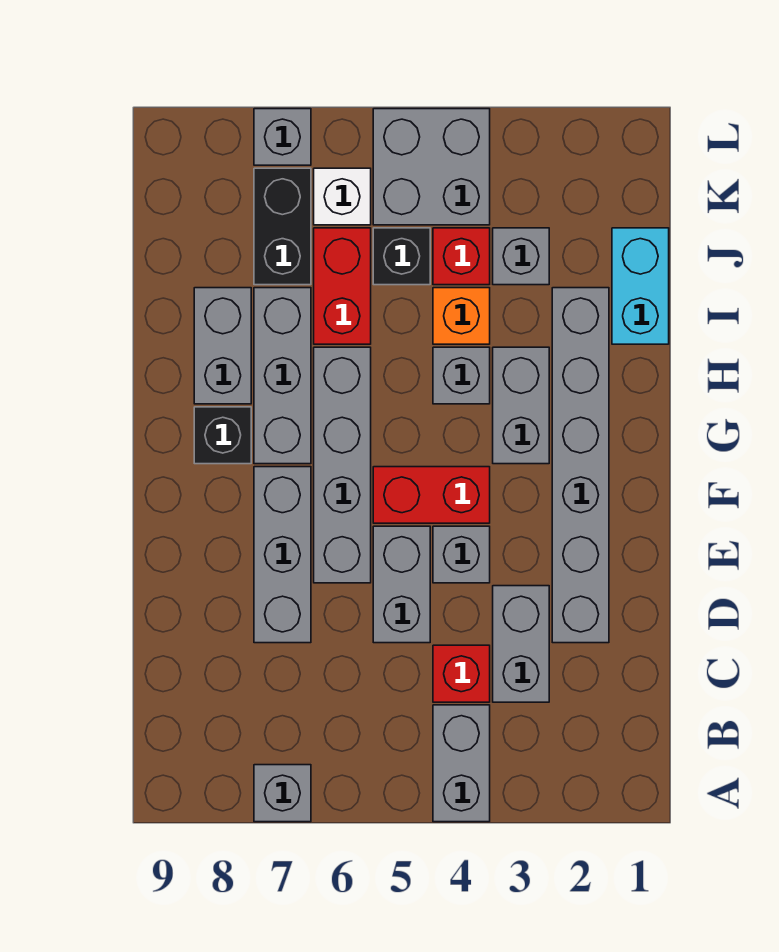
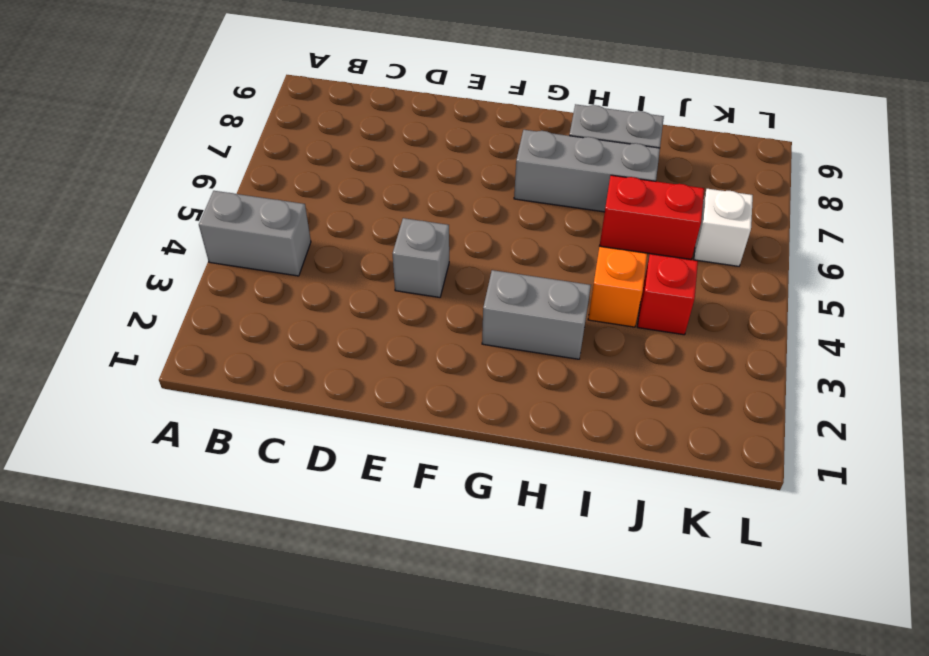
none -> grey 1x1 brick [254,765,311,822]
none -> grey 1x2 brick [493,586,549,702]
none -> red 1x1 brick [433,645,490,702]

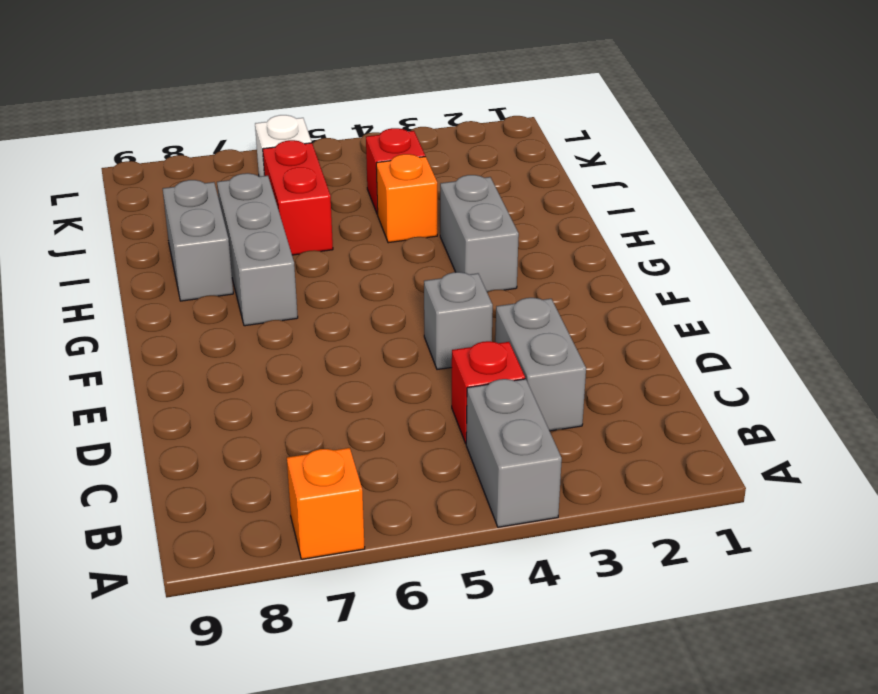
orange 1x1 brick [287,448,365,559] -> grey 1x1 brick [254,765,311,822]
none -> grey 1x6 brick [552,288,609,643]
none -> grey 1x2 brick [373,526,430,643]
none -> grey 1x3 brick [254,467,311,643]

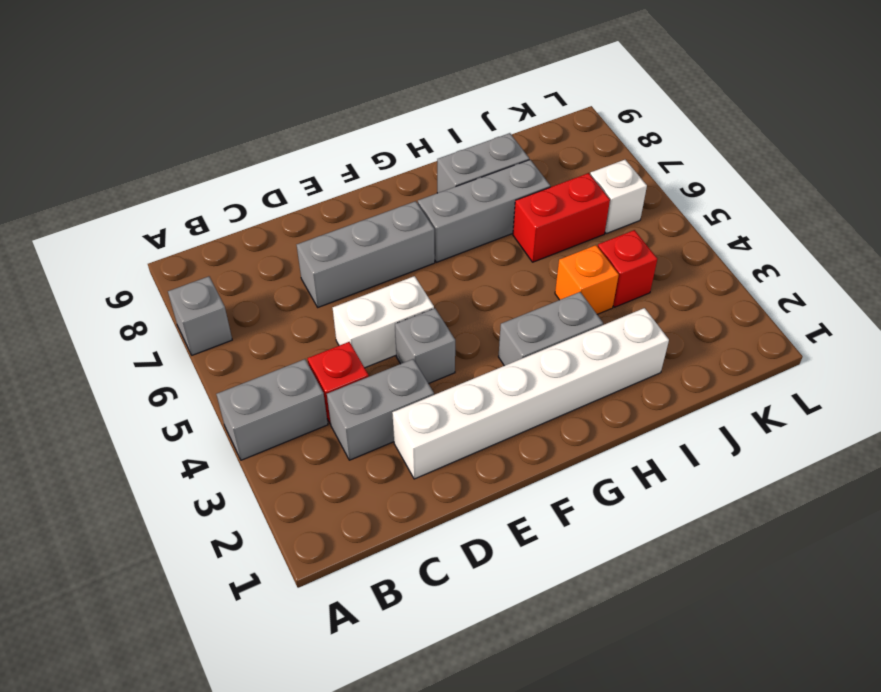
white 1x6 brick [392,308,669,479] -> grey 1x6 brick [552,288,609,643]
white 1x2 brick [333,276,434,368] -> grey 1x2 brick [373,526,430,643]
none -> grey 1x4 brick [314,347,371,583]
none -> red 1x2 brick [373,467,490,523]
none -> black 1x1 brick [194,407,251,464]

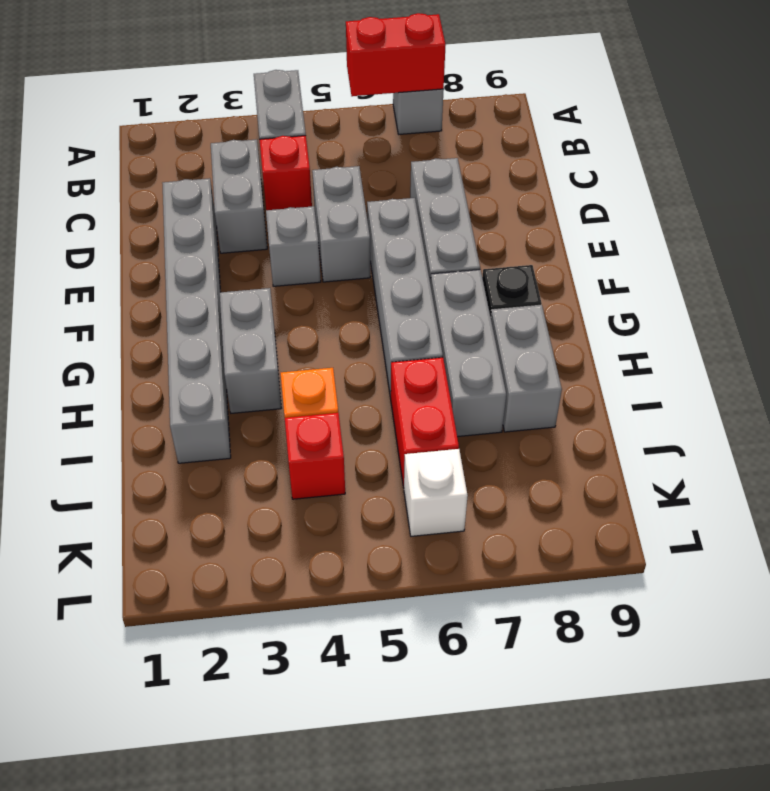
red 1x2 brick [346,13,446,96] -> red 1x2 brick moved to [373,467,490,523]
none -> grey 1x1 brick [433,347,490,404]
none -> cyan 1x2 brick [612,228,669,344]
none -> grey 1x1 brick [493,228,549,285]

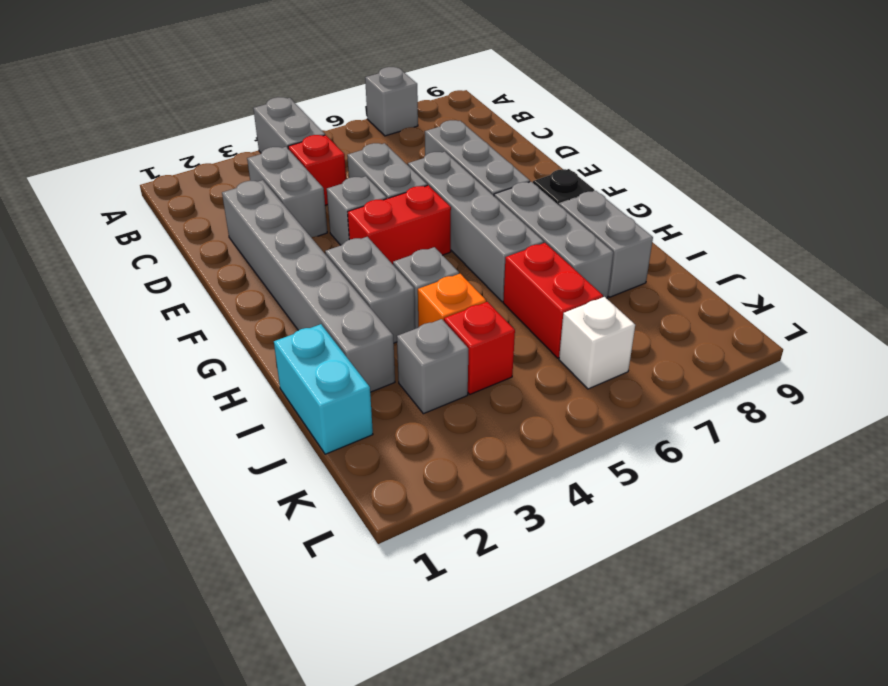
none -> black 1x1 brick [373,228,430,285]
none -> black 1x2 brick [254,168,311,285]
none -> grey 2x2 brick [373,109,490,225]

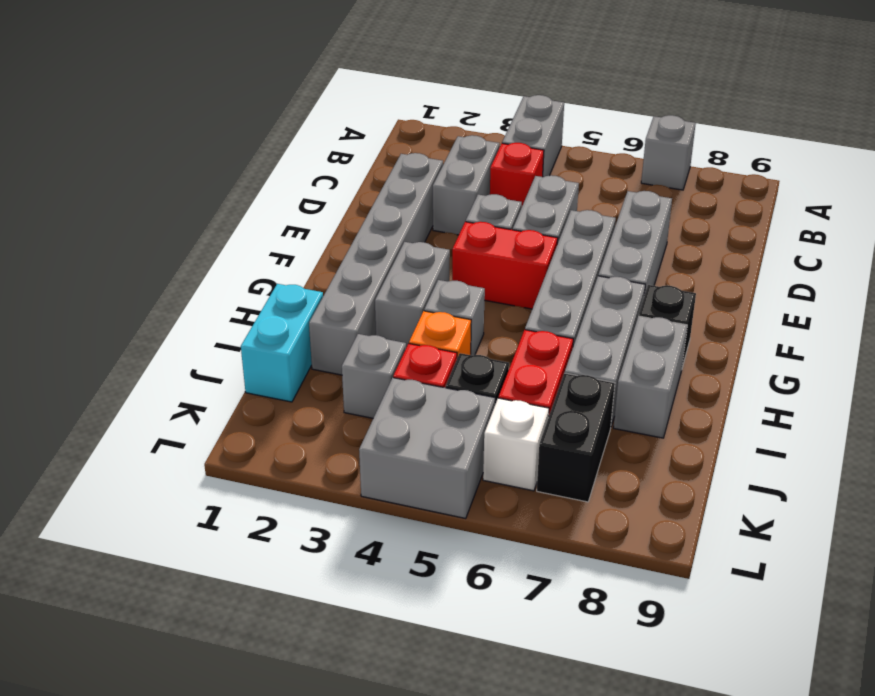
none -> grey 1x1 brick [254,109,311,165]

